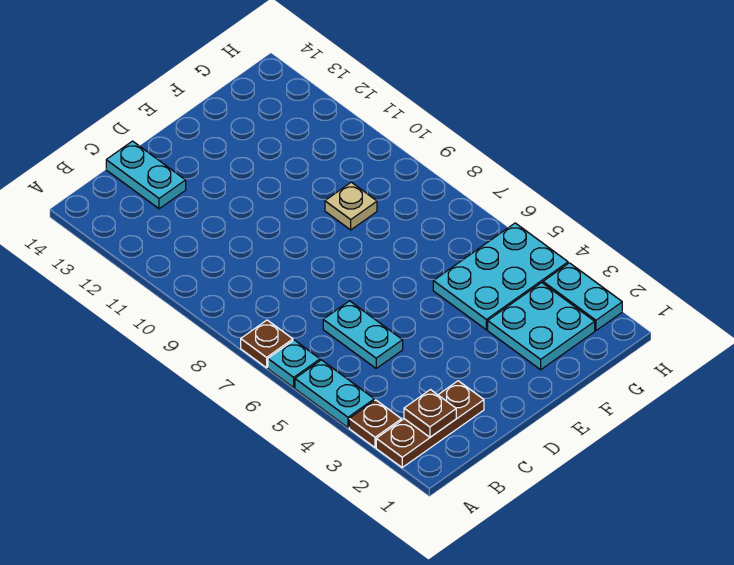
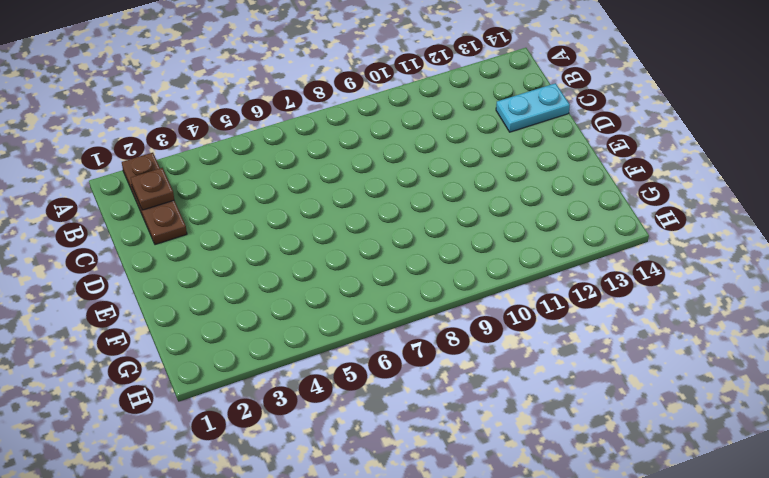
none -> brown 1x1 plate [349,400,401,448]
none -> cyan 1x2 plate [295,360,374,428]
none -> cyan 1x1 plate [268,340,320,388]

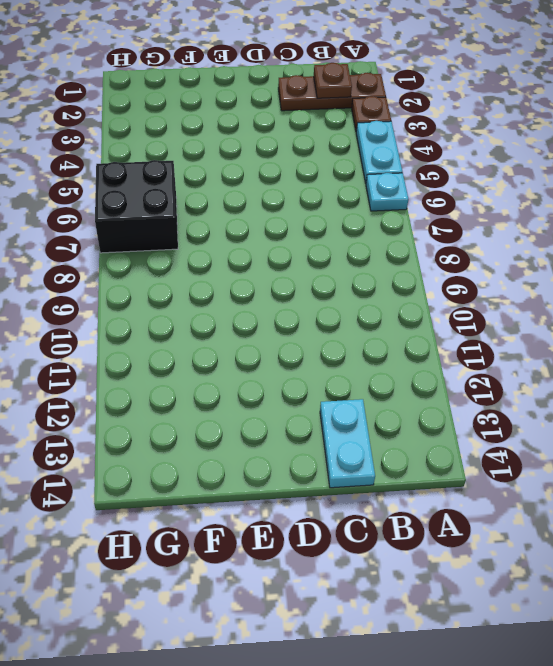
black 2x2 brick [95,160,178,253] -> none
none -> brown 1x1 plate [241,320,293,368]
none -> cyan 1x2 plate [323,301,403,368]
none -> cyan 2x2 plate [488,283,595,370]

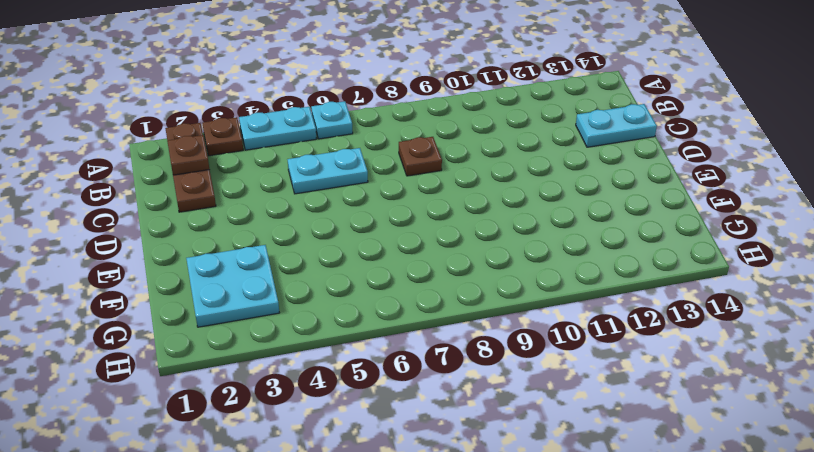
brown 1x1 plate [399,137,442,176] -> brown 1x1 plate moved to [241,320,293,368]
none -> cyan 2x3 plate [433,223,568,330]
none -> tan 1x1 plate [325,182,377,230]
none -> cyan 1x2 plate [543,263,622,330]

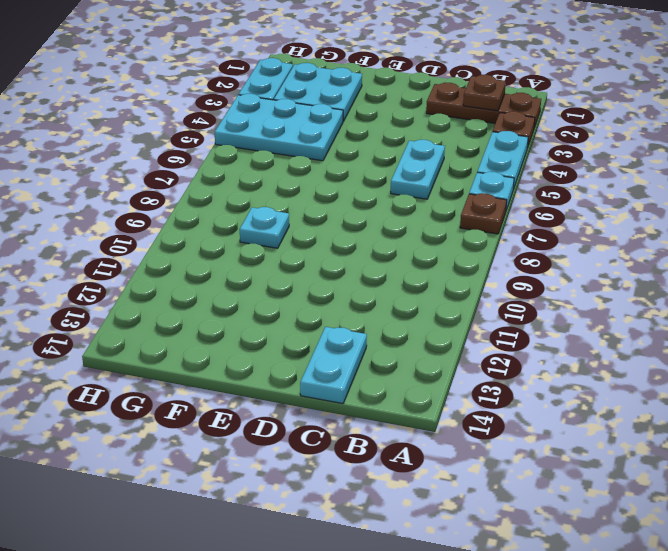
cyan 1x1 plate [240,207,289,248] -> tan 1x1 plate [325,182,377,230]

